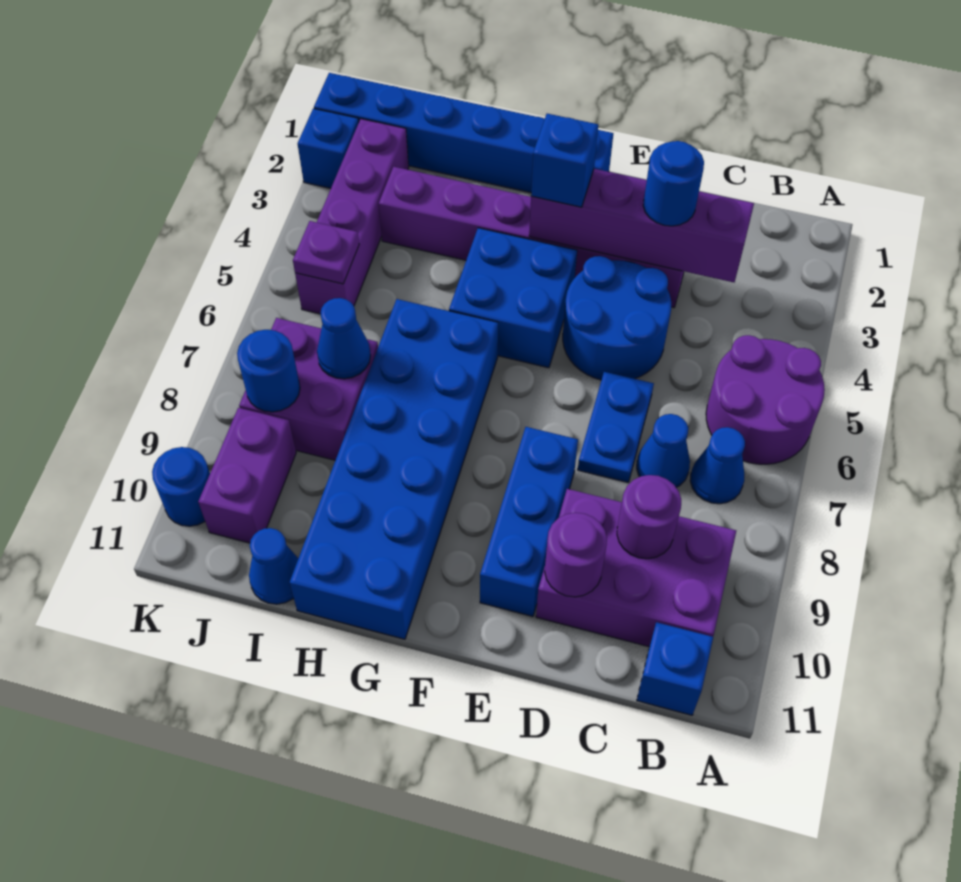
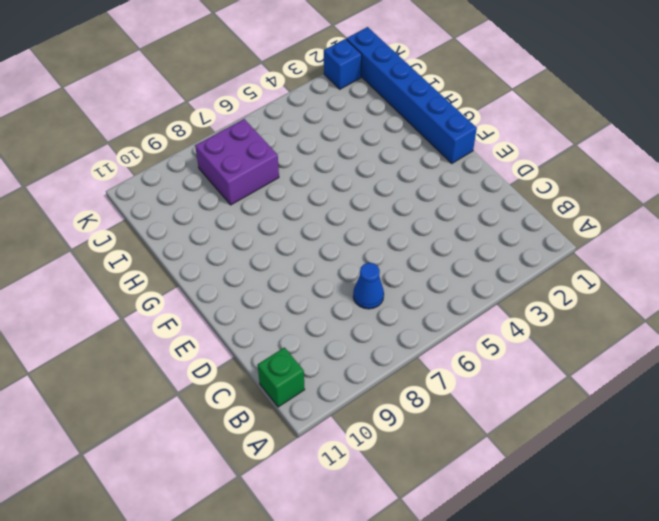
green 1x1 brick [258,347,305,407] -> blue 1x1 brick [637,622,713,715]
none -> purple 2x2 round brick [706,335,825,464]
none -> blue 1x1 cone [690,427,745,504]
none -> purple 2x3 brick [536,489,736,647]

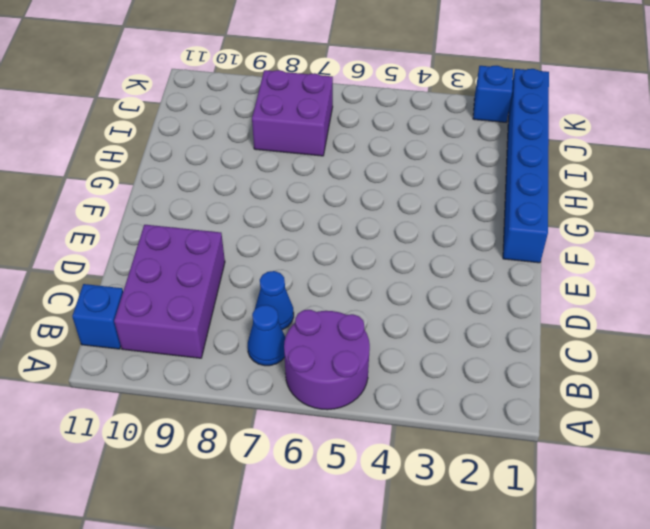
none -> purple 1x6 brick [379,167,684,308]
none -> blue 2x2 round brick [563,256,671,380]
none -> blue 1x2 plate [578,372,654,482]

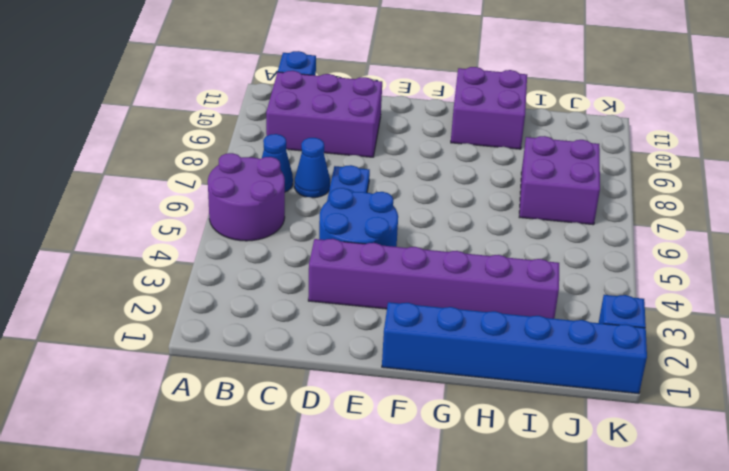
purple 2x2 brick [451,67,527,149] -> blue 2x6 brick [290,299,498,639]
none -> blue 1x3 brick [480,427,578,616]
none -> blue 2x2 brick [449,228,577,368]
none -> blue 1x1 cone [249,528,298,604]

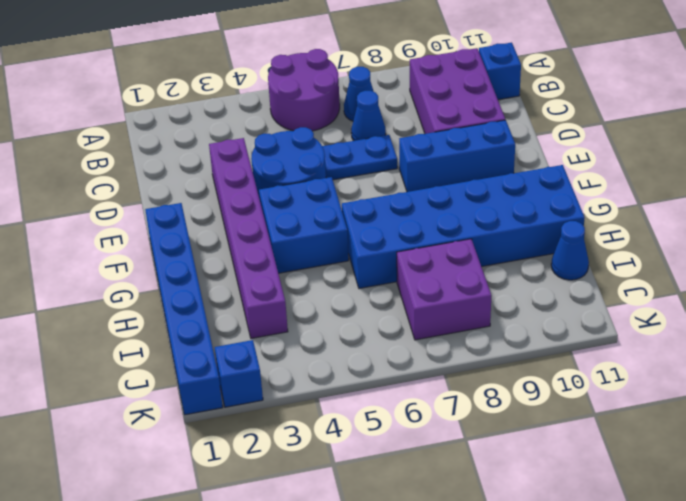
none -> purple 1x4 brick [295,119,409,314]
none -> purple 1x2 brick [198,408,296,543]
none -> blue 1x1 round brick [152,447,210,526]

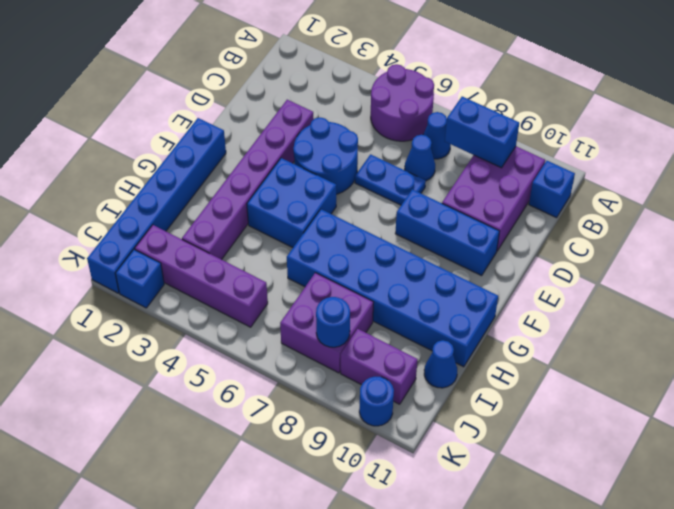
blue 1x2 brick [445,97,519,168] -> none
none -> purple 1x4 brick [529,169,754,282]
none -> purple 1x1 round brick [617,475,681,559]
none -> purple 1x1 round brick [545,513,607,597]

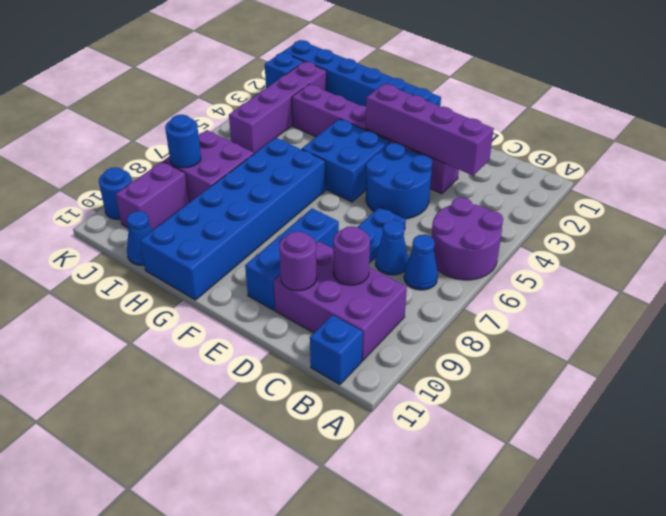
none -> blue 1x1 cone [317,298,371,379]
none -> purple 1x1 plate [293,221,359,284]
none -> blue 1x1 round brick [643,141,704,226]

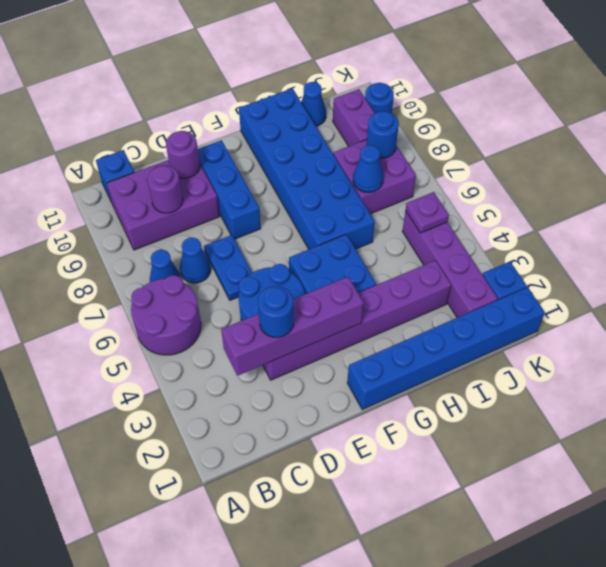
none -> blue 1x1 brick [531,114,598,207]

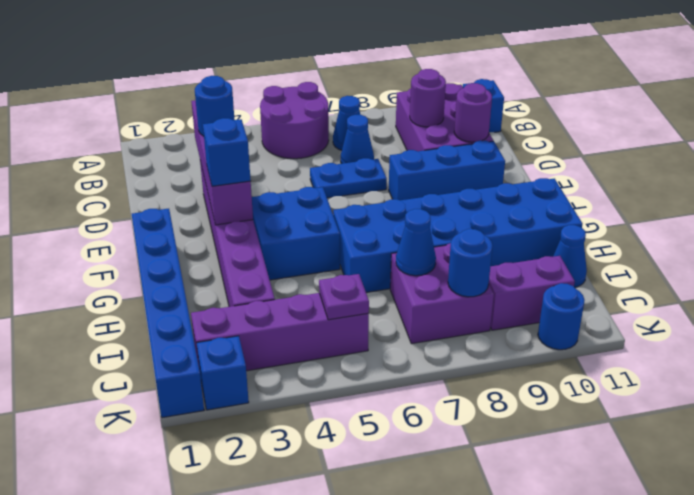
none -> blue 2x2 round brick [563,256,671,380]

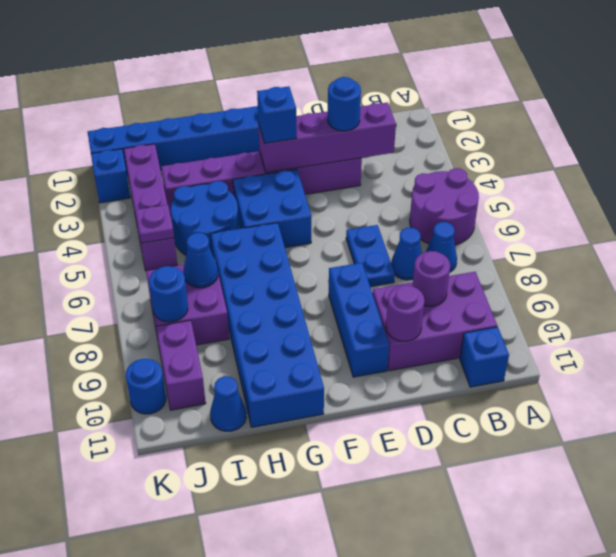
blue 2x2 round brick [171,181,239,255] -> blue 2x2 round brick moved to [563,256,671,380]

